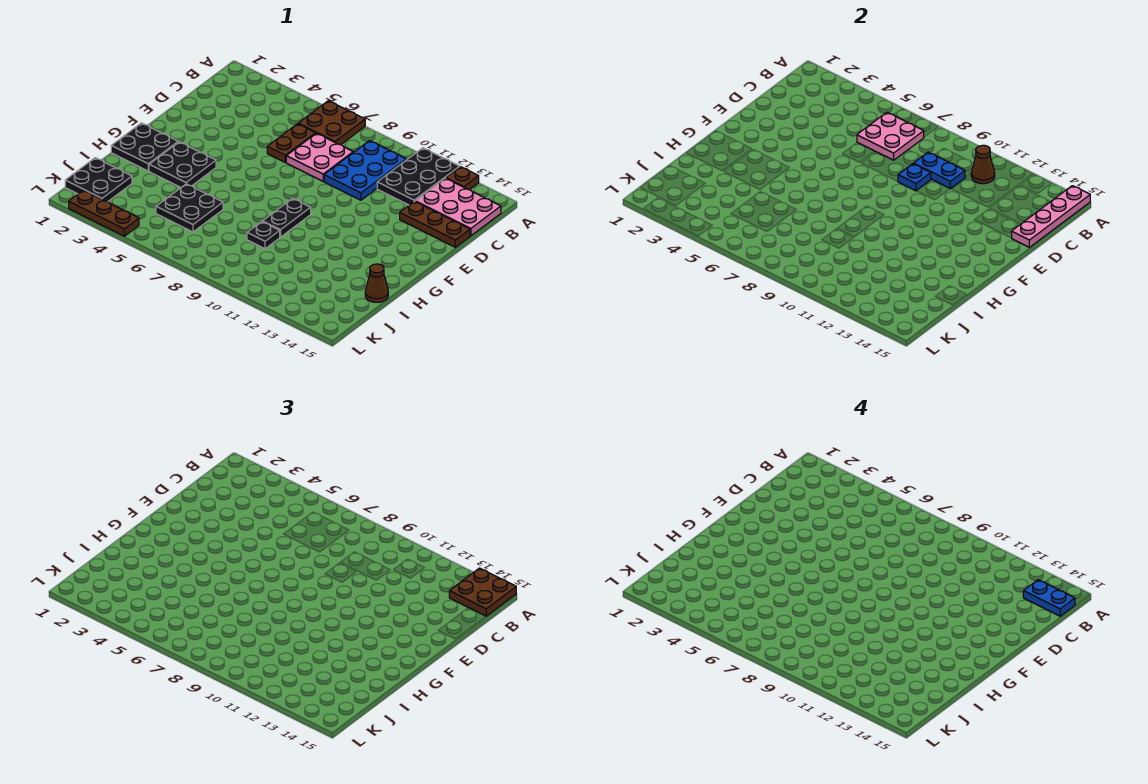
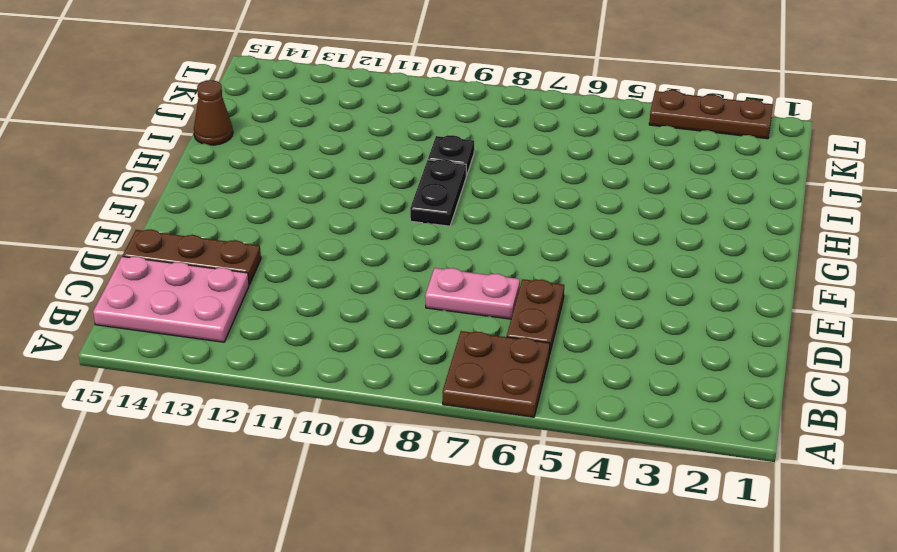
pink 1x2 plate [425,268,520,319] -> pink 2x2 plate [286,133,353,181]
none -> black 2x3 plate [377,148,460,205]
none -> brown 1x1 plate [446,167,479,190]
none -> blue 2x3 plate [324,141,406,200]

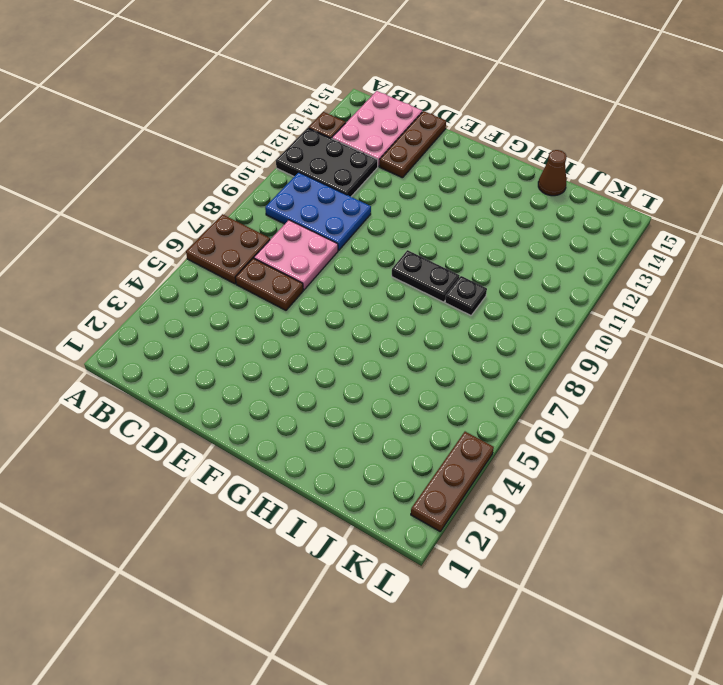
none -> black 2x2 plate [111,123,178,171]
none -> black 2x2 plate [149,142,216,187]
none -> black 2x2 plate [156,184,223,232]

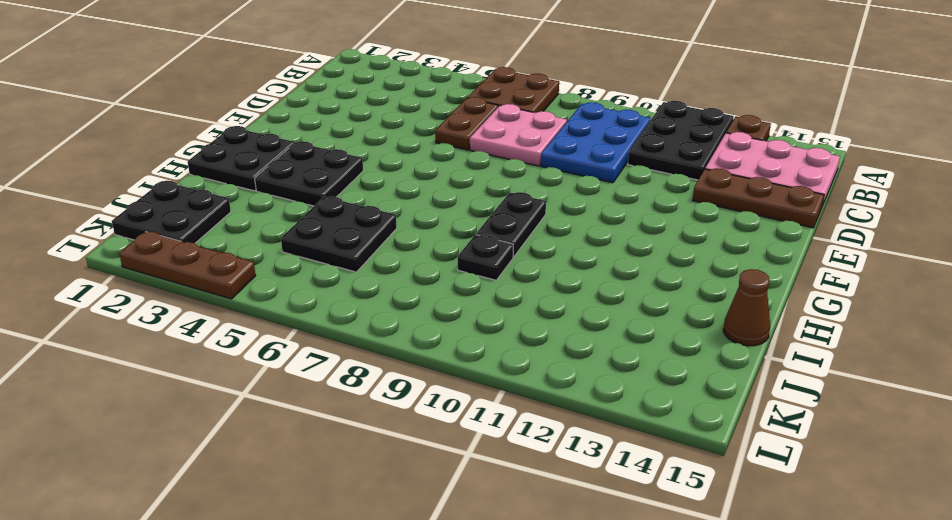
none -> pink 1x4 plate [1012,186,1090,247]
none -> pink 2x2 plate [857,112,924,160]
none -> brown 1x1 cone [971,145,995,184]

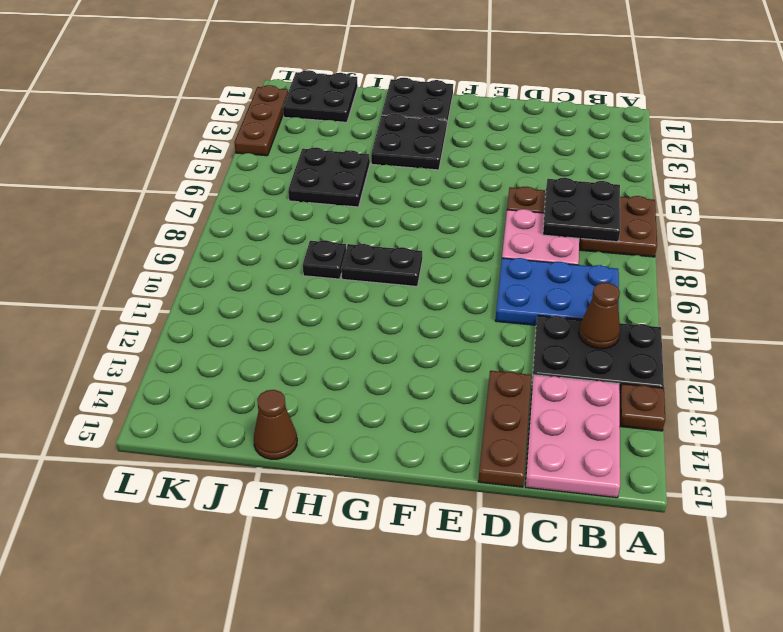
black 2x2 plate [543,178,620,242] -> pink 2x2 plate [857,112,924,160]
none -> pink 1x4 plate [1012,186,1090,247]
none -> blue 1x2 plate [914,152,965,189]
none -> blue 1x1 plate [898,164,931,191]

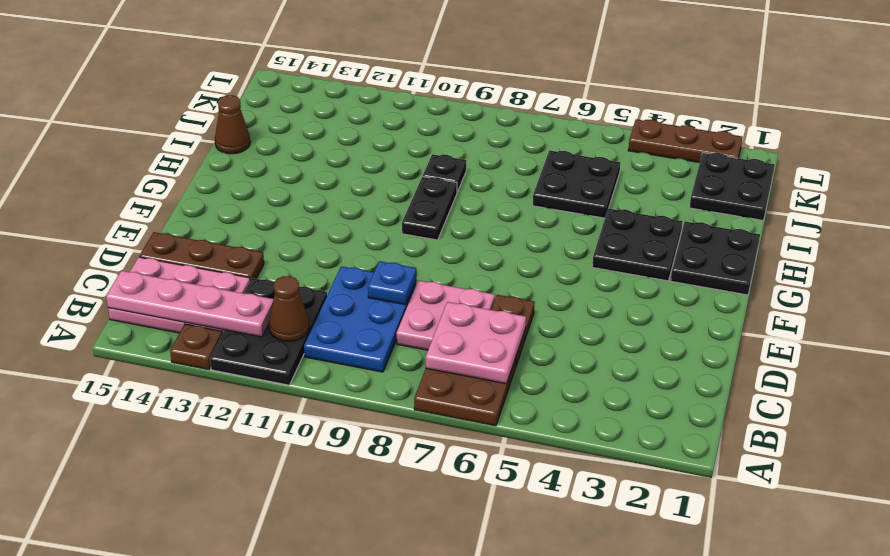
pink 1x4 plate [106,271,274,337] -> pink 1x4 plate turned to [1012,186,1090,247]
none -> blue 1x2 plate [914,152,965,189]
none -> brown 2x2 plate [449,568,516,616]
none -> blue 1x2 plate [1023,580,1075,616]

